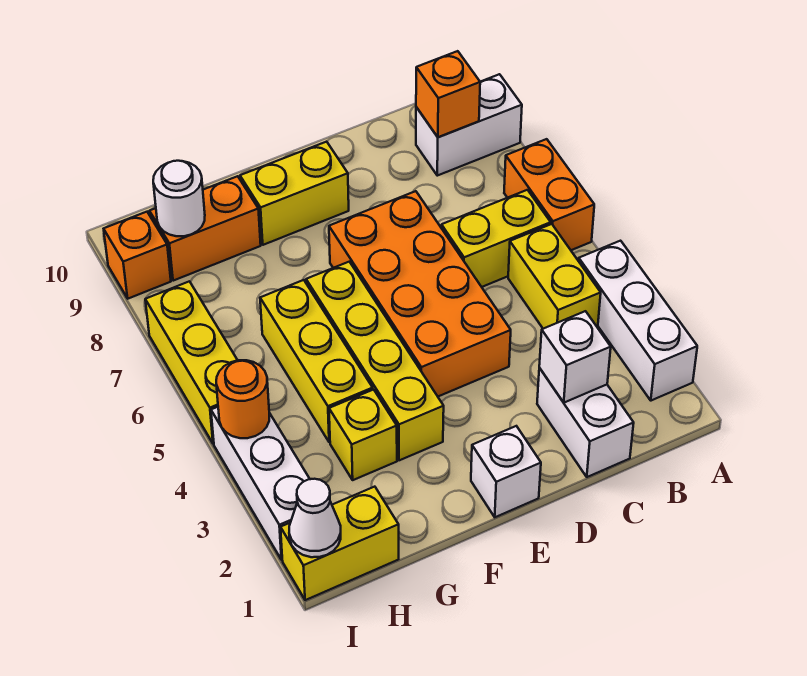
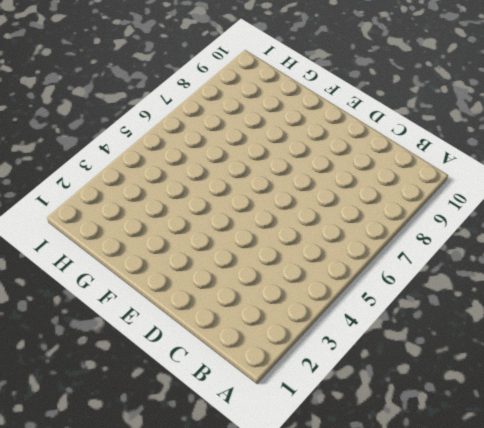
none -> white 1x3 brick [579,241,697,401]
none -> orange 1x2 brick [504,139,594,250]
none -> white 1x2 brick [416,74,522,176]

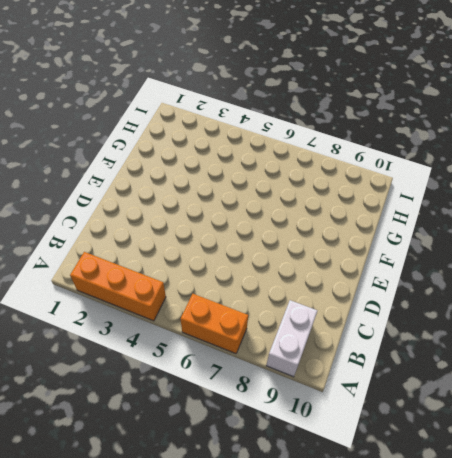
orange 1x3 brick [70,252,166,321] -> white 1x3 brick [579,241,697,401]
none -> yellow 1x2 brick [508,224,601,329]
none -> yellow 1x2 brick [441,190,551,287]
none -> white 1x2 brick [537,368,634,477]

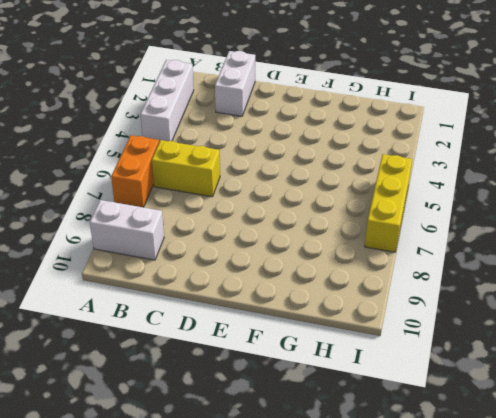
none -> yellow 1x2 brick [508,224,601,329]
none -> orange 2x4 brick [329,191,511,396]
none -> white 1x1 brick [471,426,541,517]

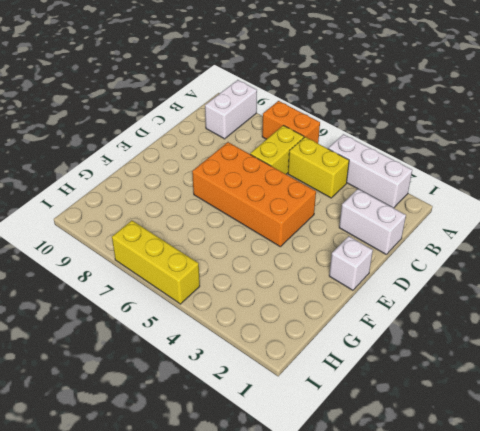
none -> yellow 1x2 brick [240,142,349,245]
none -> yellow 1x4 brick [306,262,444,460]
none -> yellow 1x1 brick [329,390,397,480]

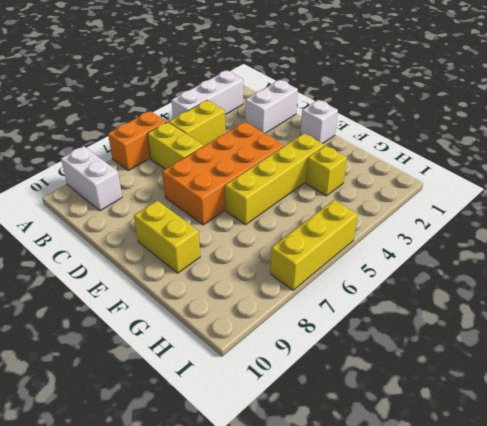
none -> yellow 1x3 brick [260,280,373,442]
none -> orange 1x2 brick [150,176,261,281]
none -> yellow 1x2 brick [281,487,399,600]

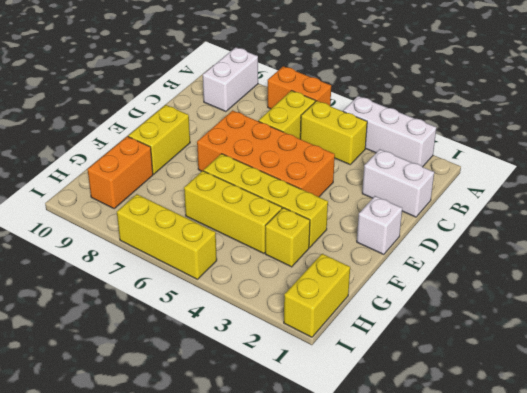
none -> white 1x3 brick [211,407,310,560]
none -> orange 1x1 brick [104,212,171,299]
none -> orange 1x1 brick [416,51,480,137]

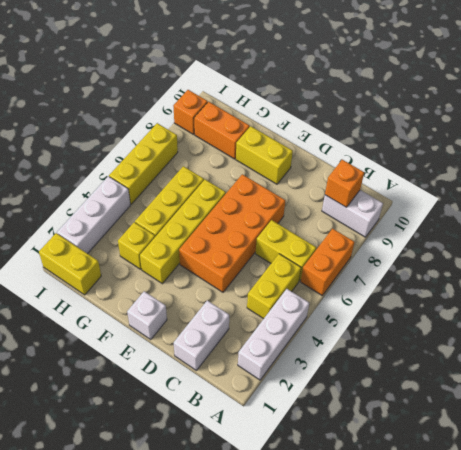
none -> white 1x1 brick [539,311,611,403]
none -> white 1x1 round brick [153,161,205,236]
none -> white 1x1 cone [289,479,341,557]

